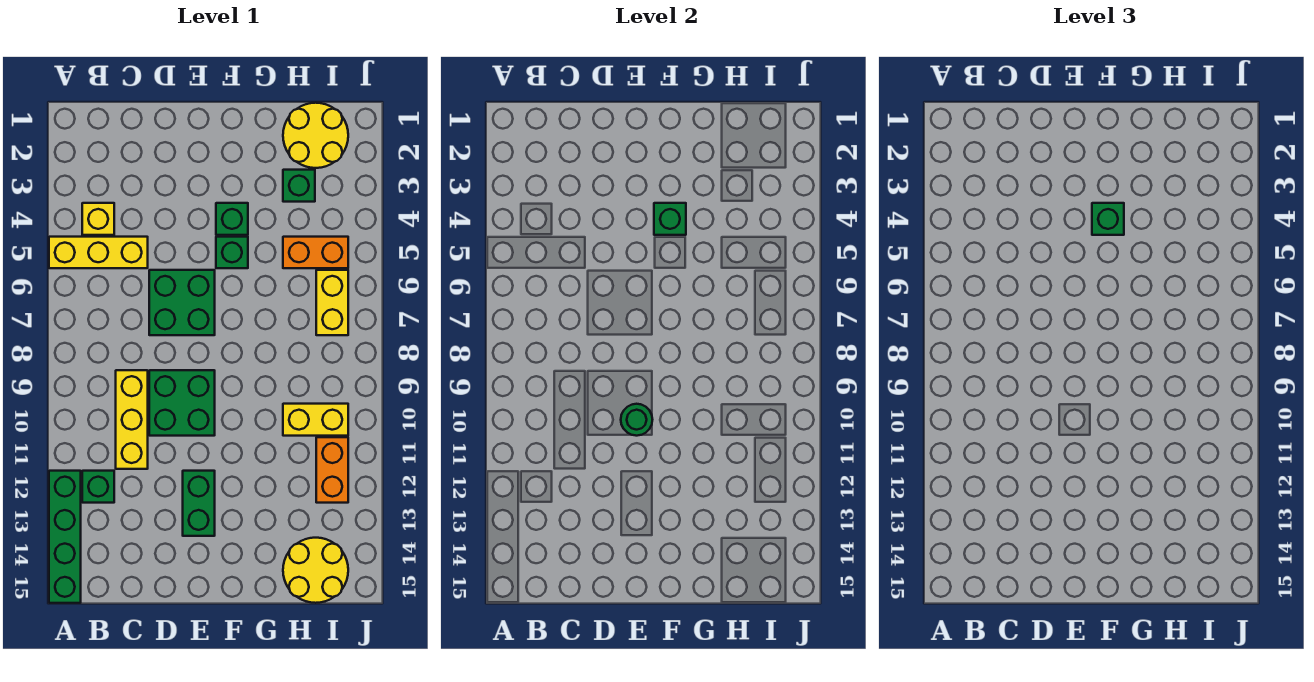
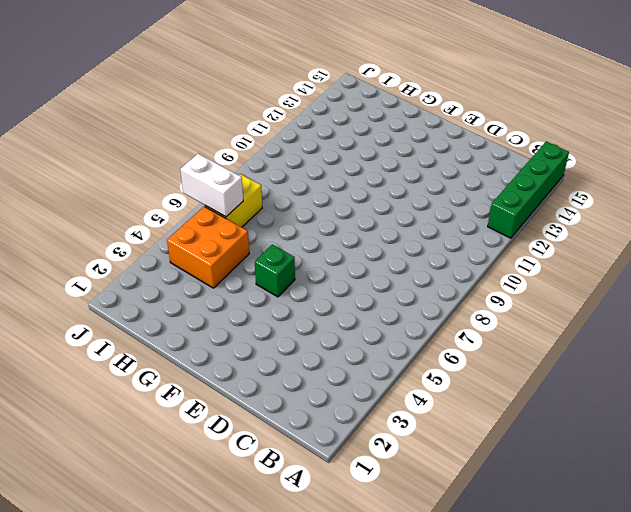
orange 2x2 brick [167,206,249,288] -> orange 1x2 brick [283,237,348,268]
white 1x2 brick [180,154,243,217] -> none
none -> yellow 1x3 brick [49,237,148,268]
none -> yellow 1x1 brick [82,203,114,235]
none -> green 1x1 brick [82,471,114,503]

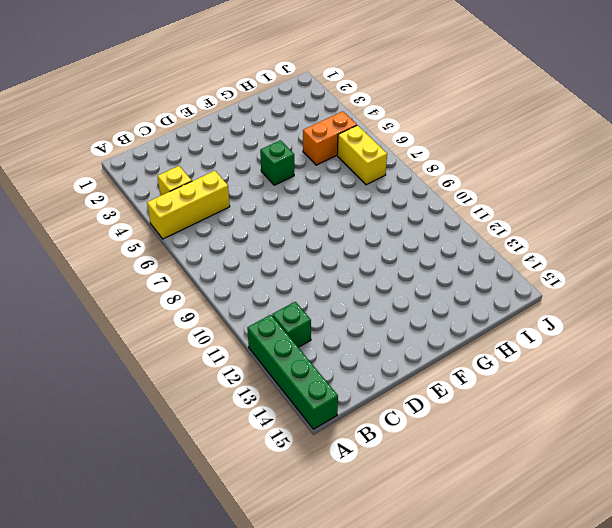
none -> yellow 1x3 brick [116,370,148,469]
none -> green 2x2 brick [149,270,215,335]
none -> green 2x2 brick [149,370,215,436]

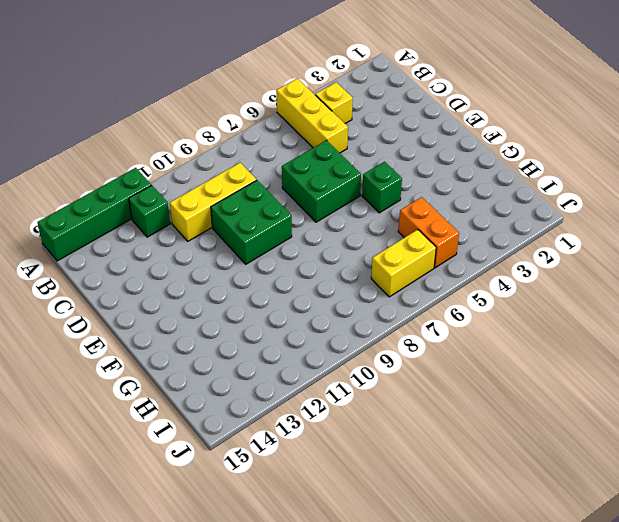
none -> green 1x2 brick [183,471,215,536]
none -> green 1x1 brick [216,203,248,235]
none -> yellow 2x2 round brick [283,103,348,168]

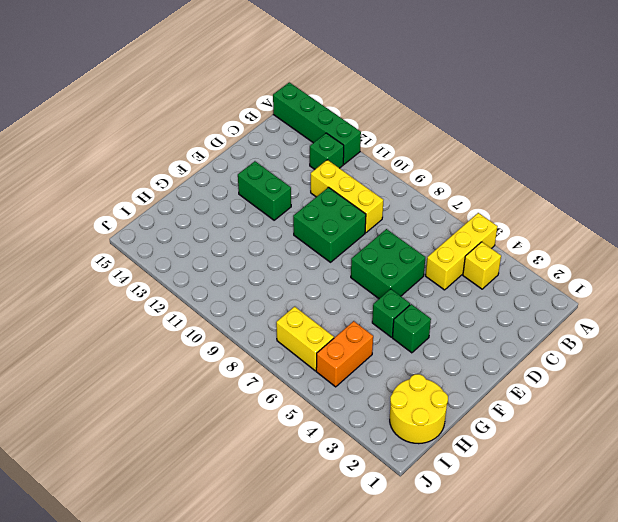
none -> green 1x1 brick [283,170,315,202]
none -> yellow 1x2 brick [283,404,348,436]
none -> yellow 2x2 round brick [283,538,348,603]

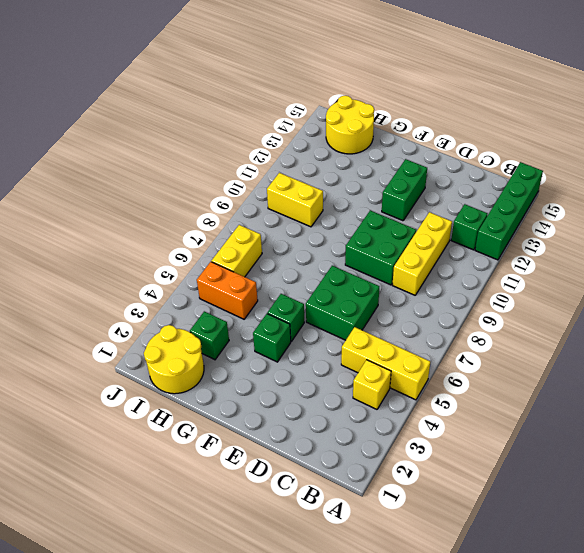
none -> orange 1x2 brick [316,437,348,503]
none -> green 1x1 round brick [621,404,653,436]
none -> green 1x1 brick [654,203,686,235]

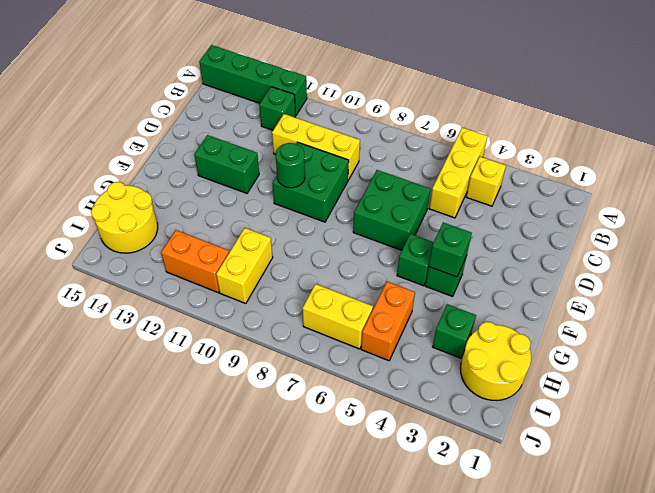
none -> green 1x1 brick [1092,203,1124,235]

